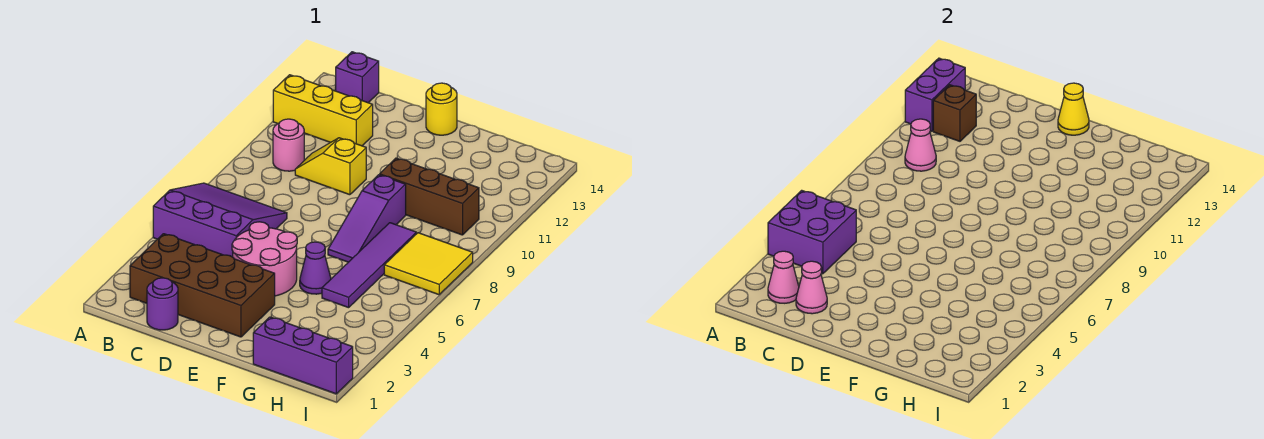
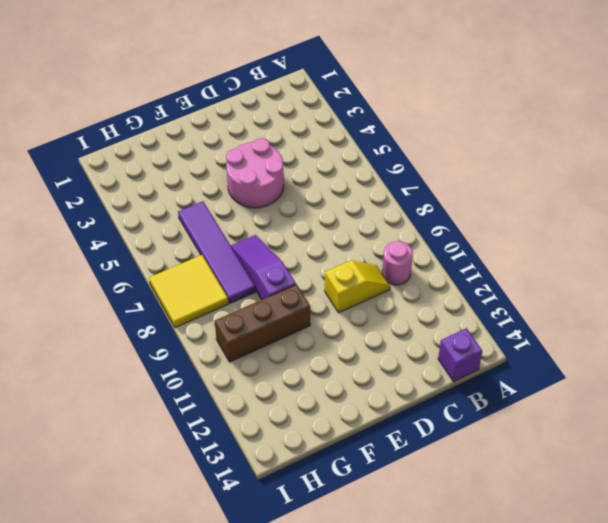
none -> purple 3x3 slope [153,183,287,257]
none -> yellow 1x3 brick [273,75,373,146]
none -> brown 2x4 brick [130,234,275,337]

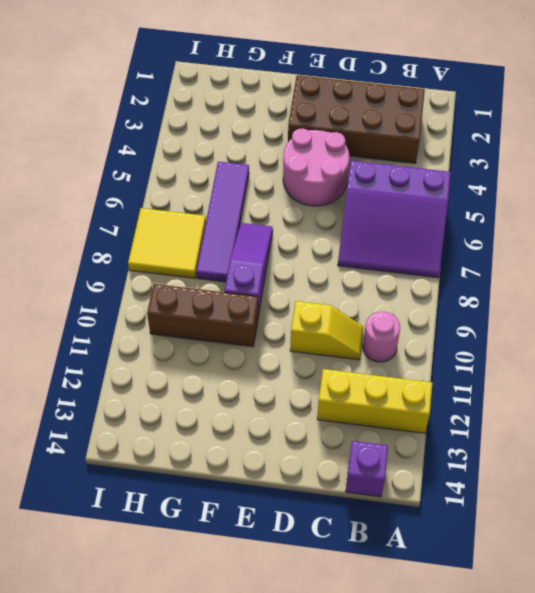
none -> purple 1x1 round brick [147,278,178,330]
none -> yellow 1x1 round brick [426,83,457,135]
none -> purple 1x1 cone [300,242,331,294]

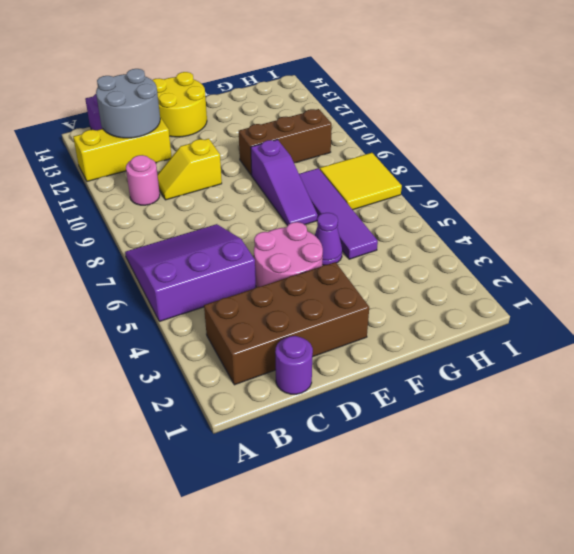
grey 2x2 round brick [96,69,160,138] -> brown 1x1 brick [933,85,976,141]
yellow 2x2 round brick [153,72,207,137] -> yellow 1x1 round brick [426,83,457,135]
none -> purple 1x3 brick [253,317,353,394]
none -> purple 2x2 brick [768,190,856,274]
none -> purple 1x2 brick [905,58,965,131]

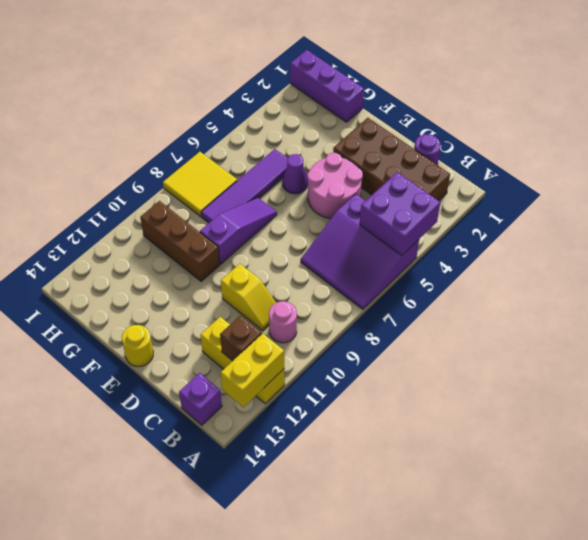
yellow 1x2 brick [221,333,284,407] -> purple 1x2 brick [905,58,965,131]
none -> pink 1x1 cone [768,251,799,303]
none -> pink 1x1 cone [905,119,936,171]
none -> pink 1x1 cone [796,261,827,314]

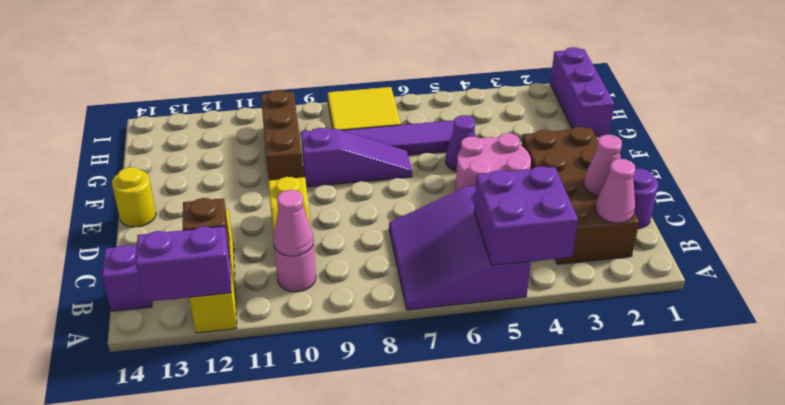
none -> yellow 1x1 cone [1058,83,1089,135]

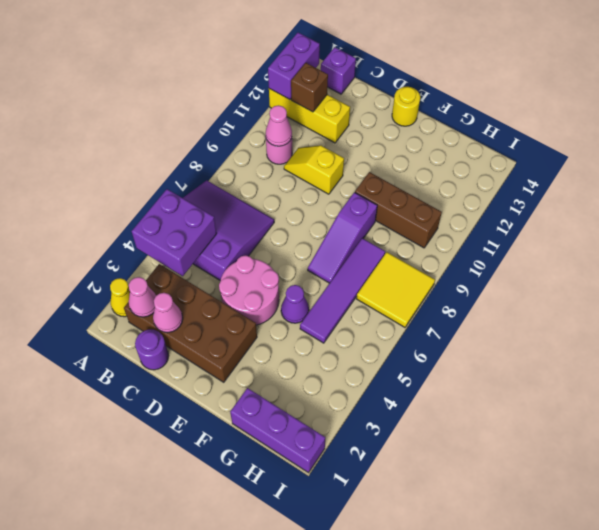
yellow 1x1 cone [110,278,130,317] -> yellow 1x1 cone moved to [1058,83,1089,135]

